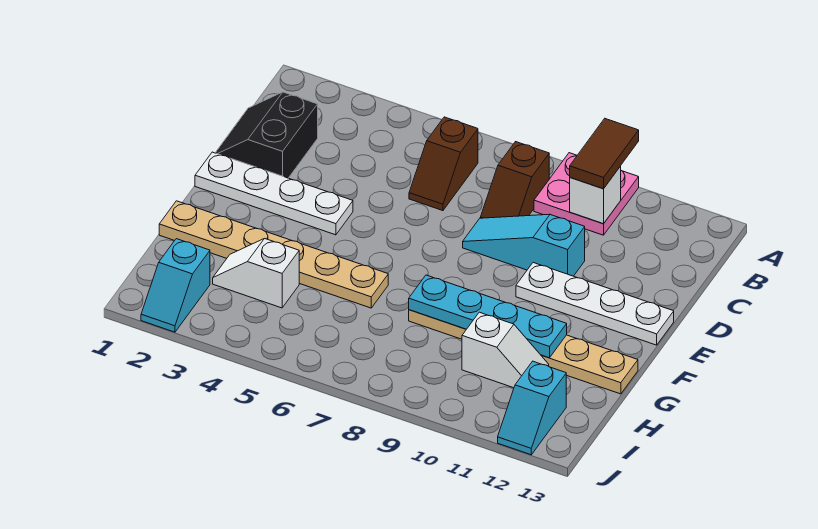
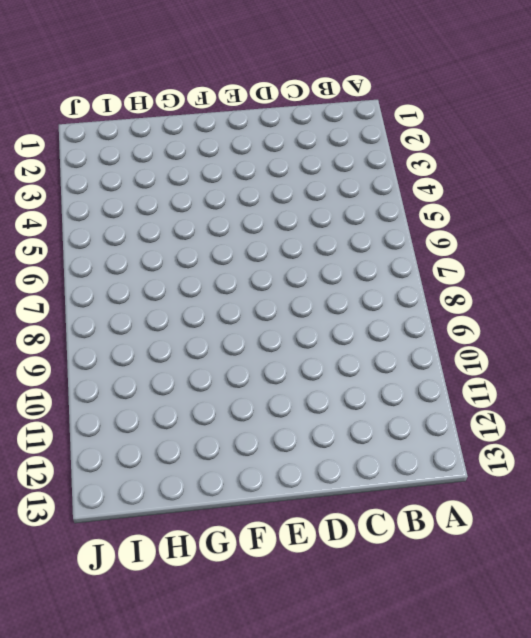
none -> pink 2x2 plate [534,153,639,235]
none -> brown 1x2 slope [409,117,478,211]
none -> brown 1x2 slope [480,142,549,218]

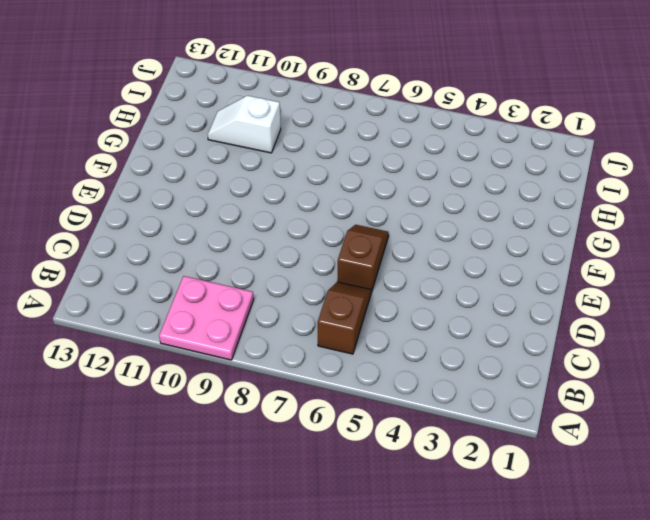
brown 1x2 slope [337,225,389,292] -> brown 1x2 slope moved to [480,142,549,218]
none -> black 2x2 slope [215,92,318,178]
none -> cyan 1x3 slope [463,214,585,276]
none -> white 1x4 plate [195,152,353,235]

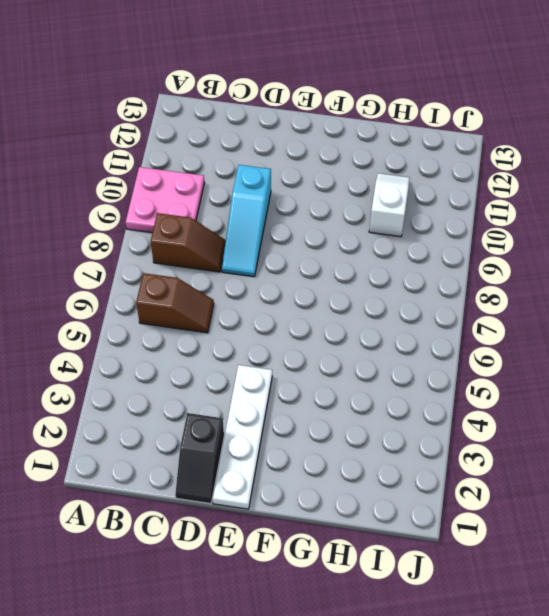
black 1x2 slope [175,413,224,504] -> black 2x2 slope [215,92,318,178]
none -> white 1x4 plate [516,263,674,345]
none -> tan 1x6 plate [159,201,388,308]
none -> tan 1x6 plate [409,310,638,394]

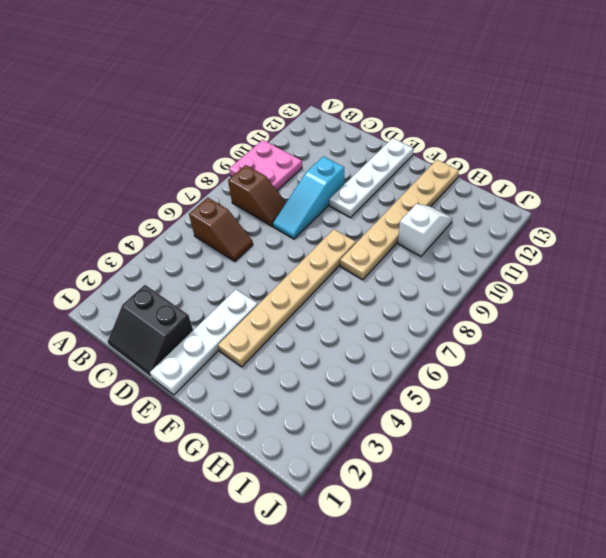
tan 1x6 plate [218,229,356,367] -> tan 1x6 plate moved to [159,201,388,308]
none -> white 1x2 slope [213,239,299,308]
none -> cyan 1x2 slope [141,239,210,332]
none -> cyan 1x2 slope [498,361,566,455]

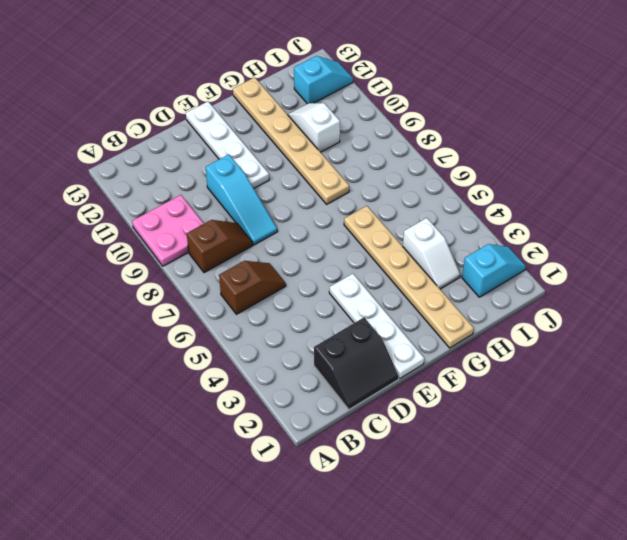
none -> white 1x1 brick [570,166,621,224]
none -> cyan 1x4 plate [409,275,567,358]
none -> brown 1x2 tile [570,119,639,189]

